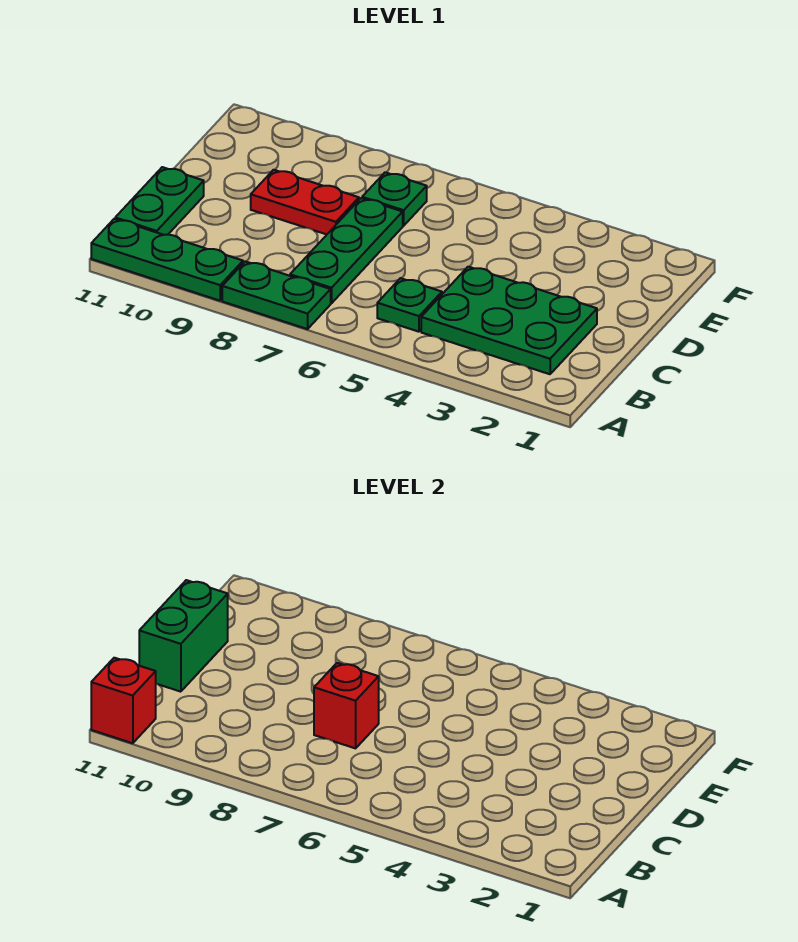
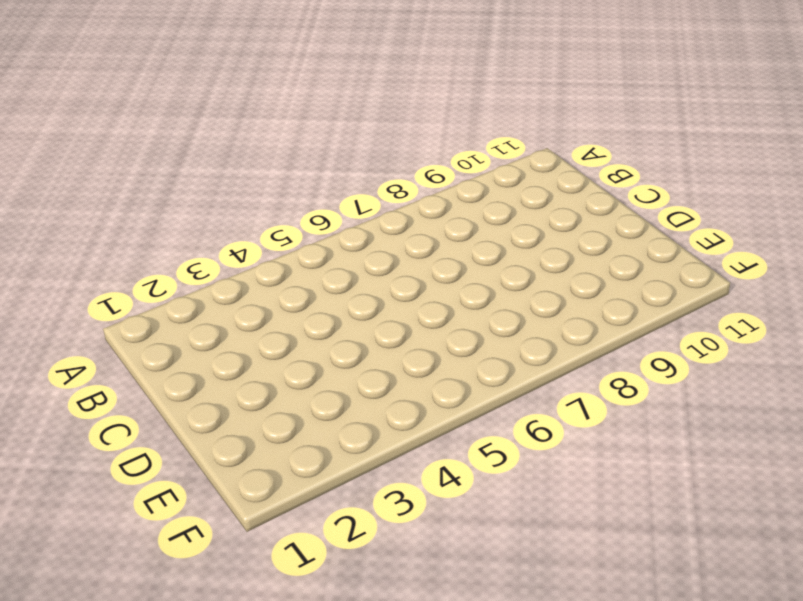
none -> green 1x2 plate [222,261,331,329]
none -> green 1x3 plate [91,219,243,301]

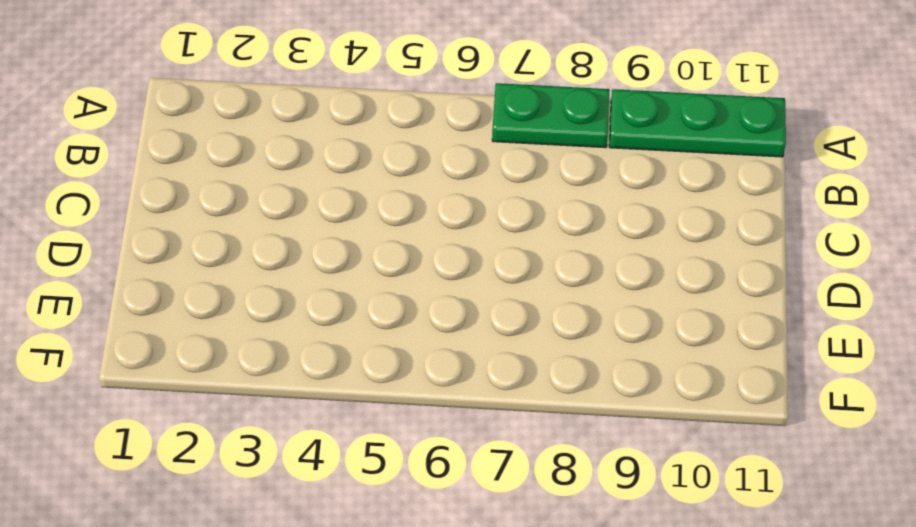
none -> green 2x3 plate [421,267,597,374]
none -> green 1x1 plate [377,278,442,332]

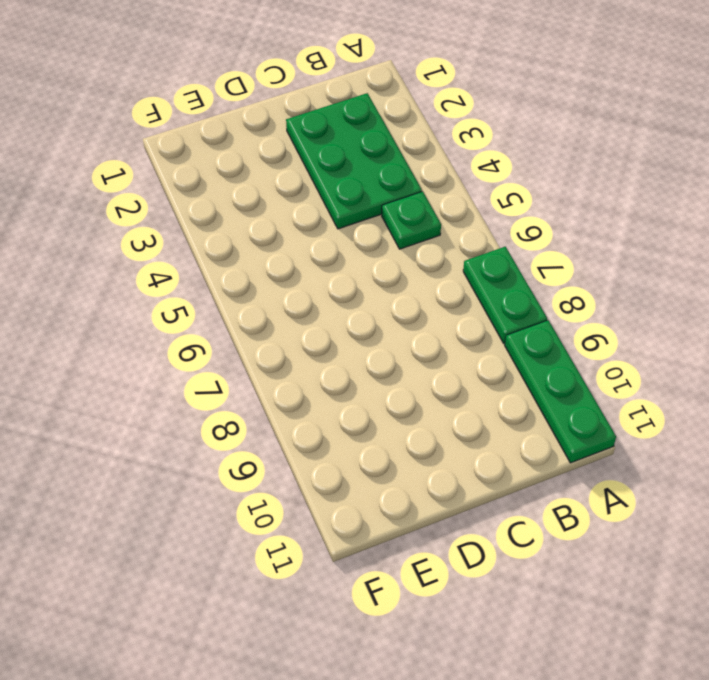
none -> green 1x3 plate [290,198,403,303]
none -> green 1x2 plate [115,167,204,235]

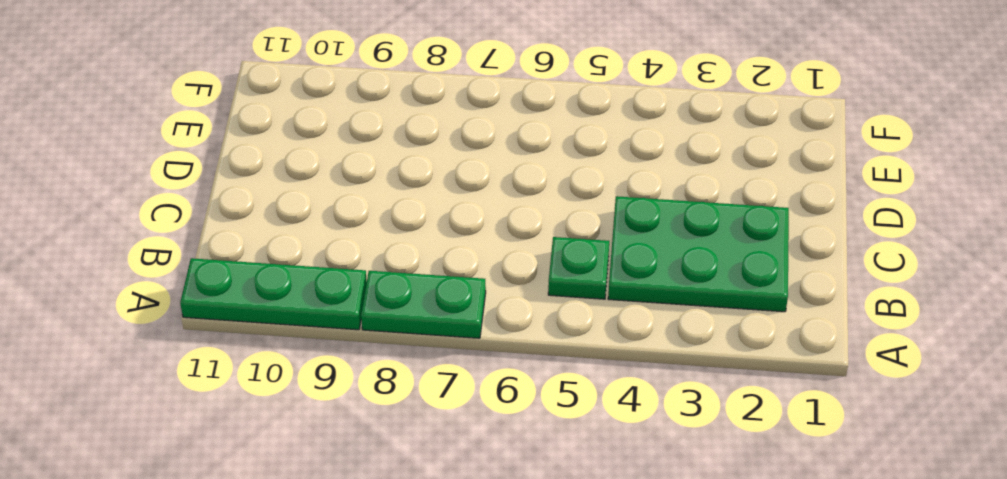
none -> green 1x3 plate [290,198,403,303]
none -> green 1x2 plate [115,167,204,235]

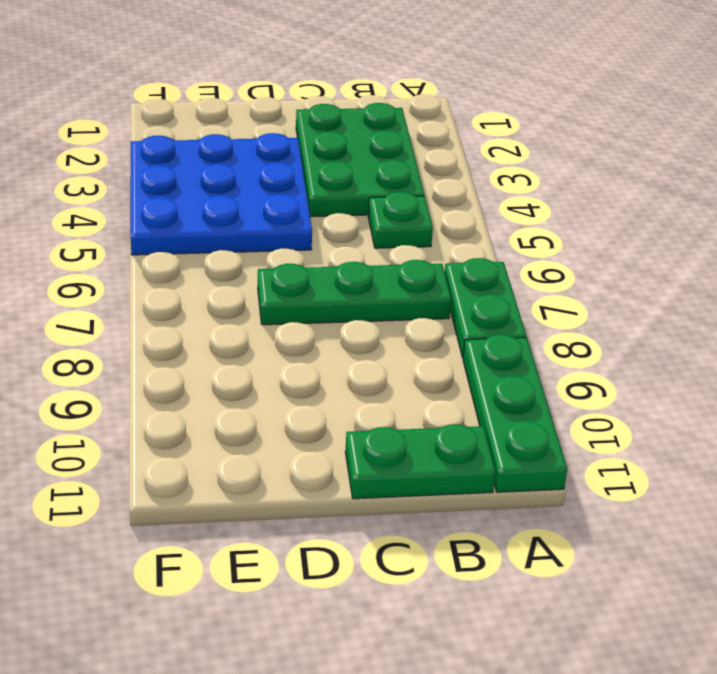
blue 3x3 plate [130,133,312,255] -> none
none -> red 1x2 plate [251,170,359,234]
none -> green 1x1 plate [362,172,427,226]

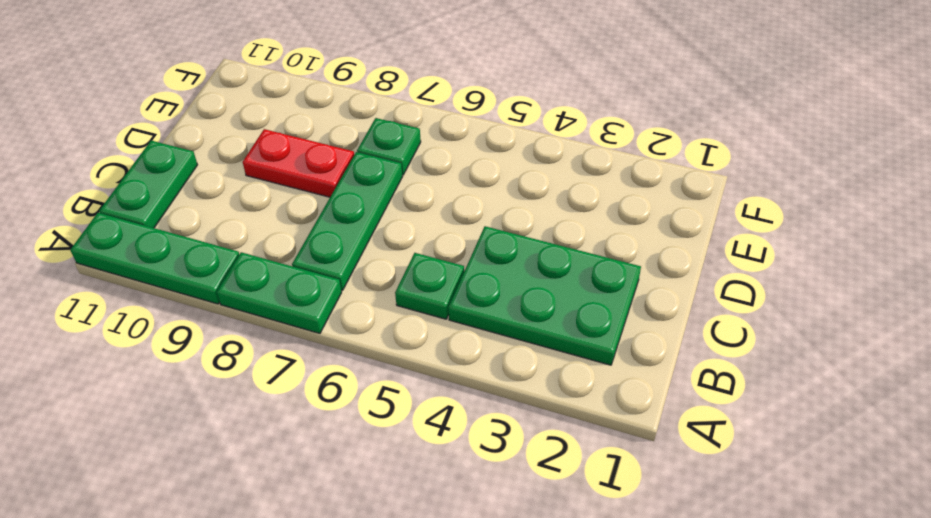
none -> red 1x1 brick [91,658,156,743]
none -> red 1x1 brick [314,663,379,748]

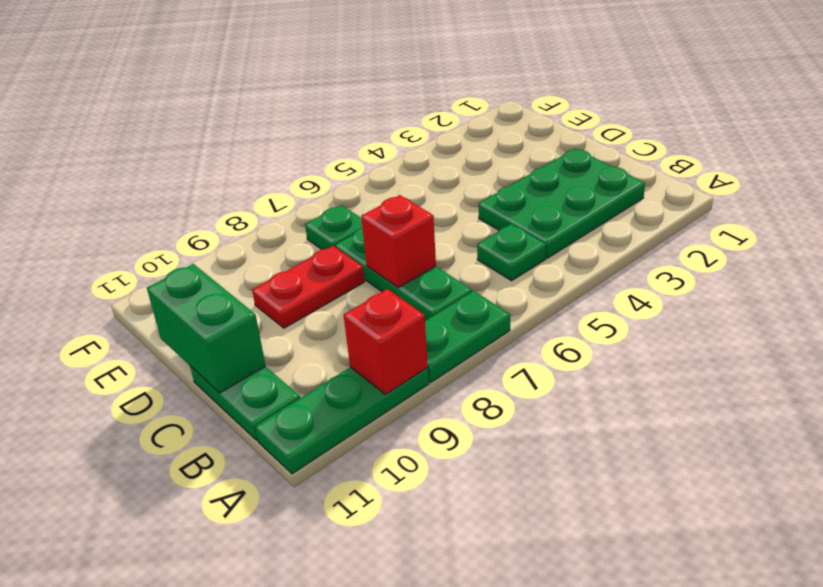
red 1x1 brick [344,289,428,394] -> red 1x1 brick moved to [91,658,156,743]

